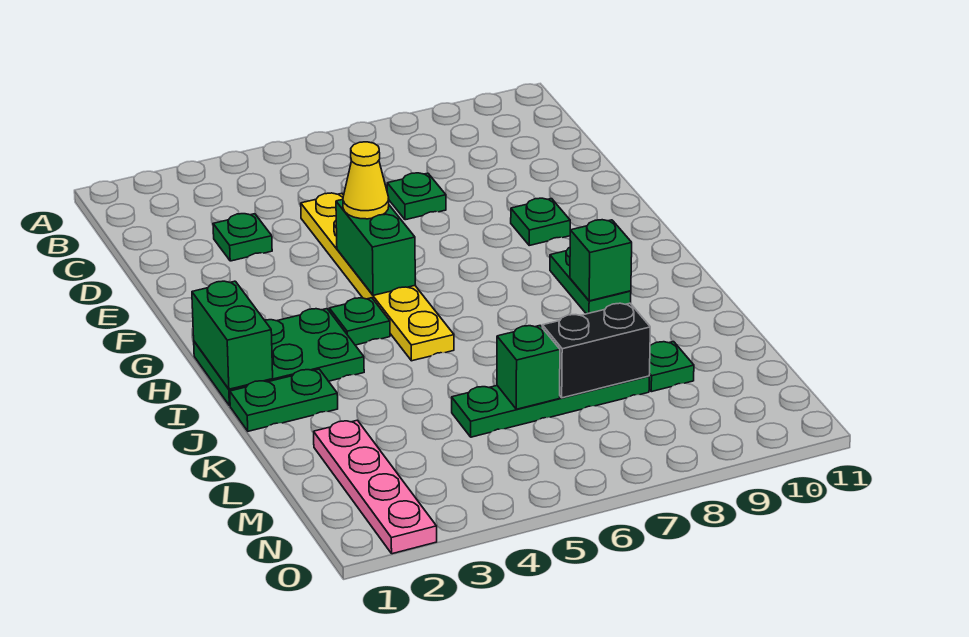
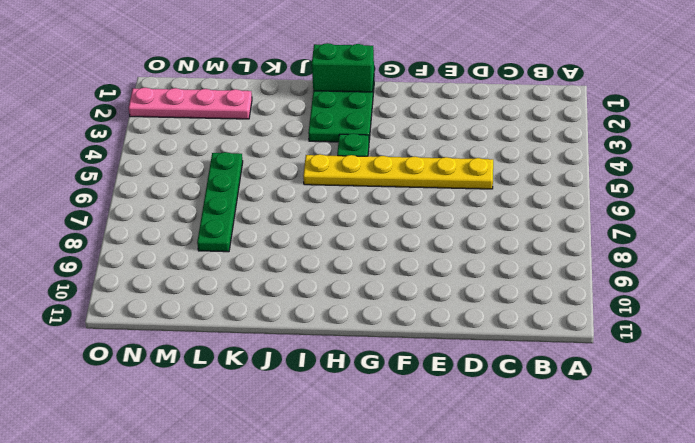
none -> green 1x1 plate [213,214,272,261]
none -> green 1x1 plate [387,173,446,220]
none -> green 1x1 plate [511,198,570,245]

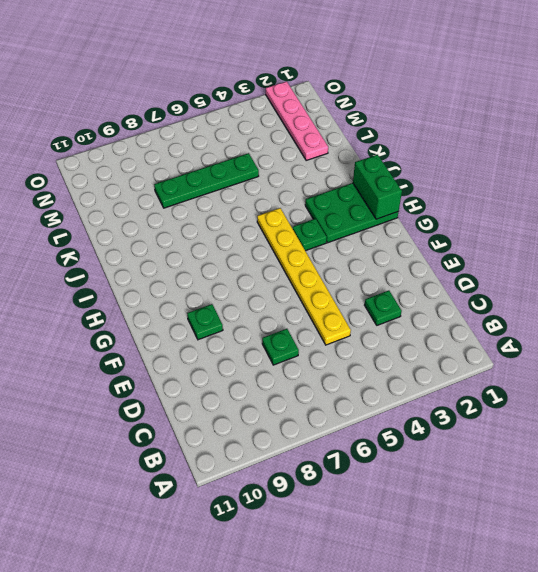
none -> green 1x2 plate [550,247,631,314]
none -> green 1x2 plate [230,369,338,431]
none -> green 1x1 plate [649,342,694,392]

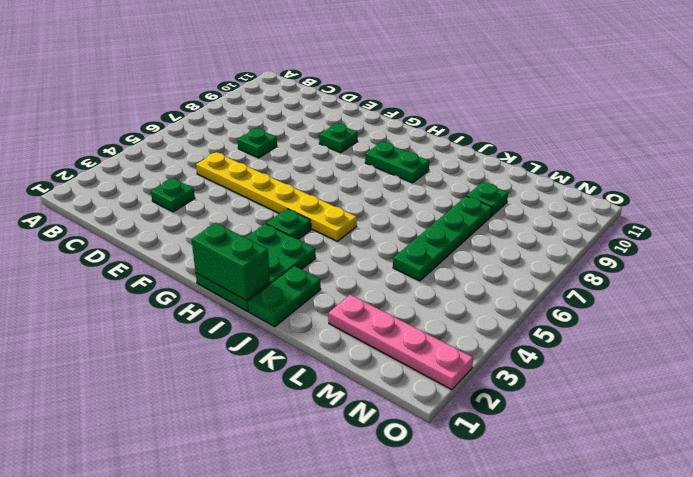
none -> green 1x2 brick [336,199,415,295]
none -> green 1x1 brick [570,220,632,301]
none -> green 1x1 brick [497,326,560,409]

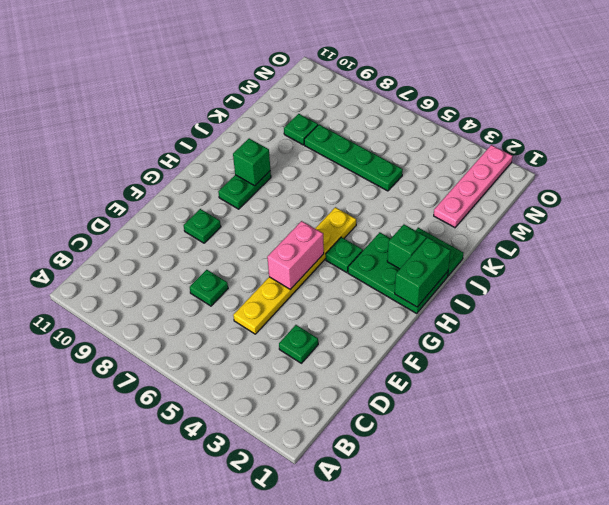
pink 1x2 brick [267,221,324,290] -> green 1x2 brick [336,199,415,295]
green 1x1 brick [387,224,426,269] -> green 1x1 brick moved to [497,326,560,409]
none -> black 1x2 brick [542,303,650,398]
none -> yellow 1x1 cone [343,142,389,219]

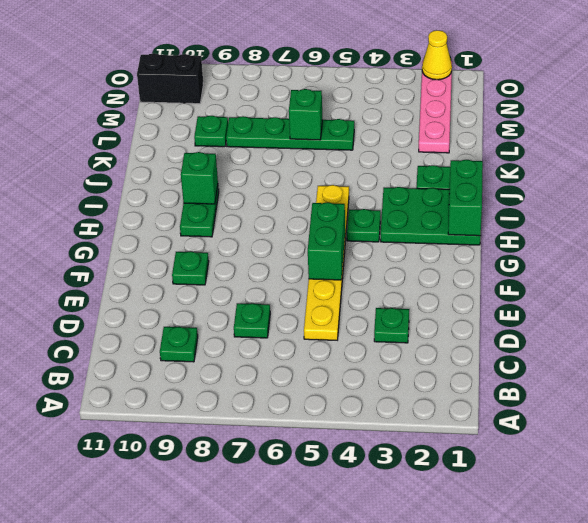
green 1x1 plate [160,327,198,362] -> none
black 1x2 brick [137,53,203,104] -> black 1x2 brick moved to [542,303,650,398]
yellow 1x1 cone [422,30,452,80] -> yellow 1x1 cone moved to [343,142,389,219]

